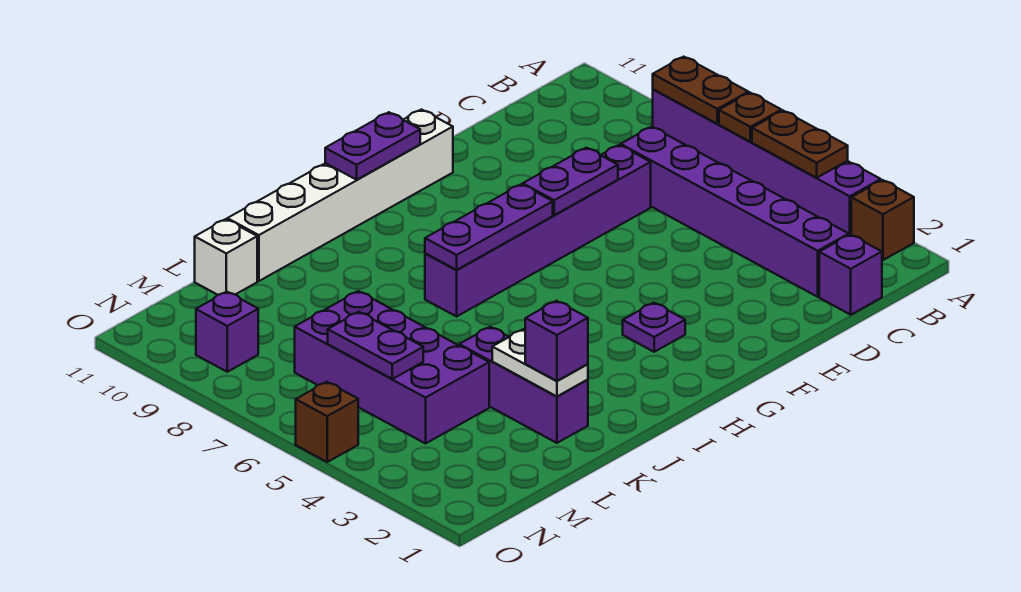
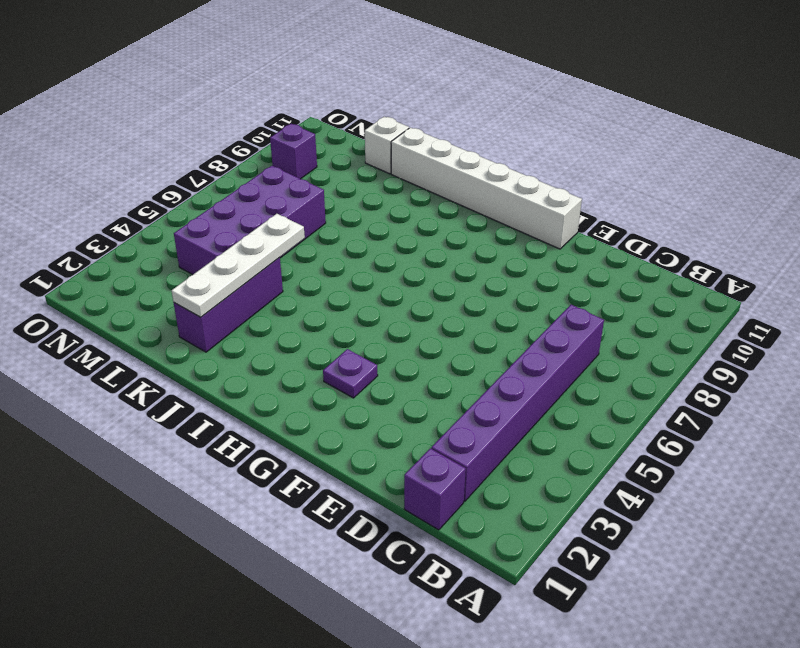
white 1x4 plate [171,214,305,317] -> white 1x2 plate [492,329,588,397]
none -> brown 1x1 brick [851,180,914,260]
none -> purple 1x6 brick [653,89,881,235]
none -> purple 1x6 brick [425,145,651,316]

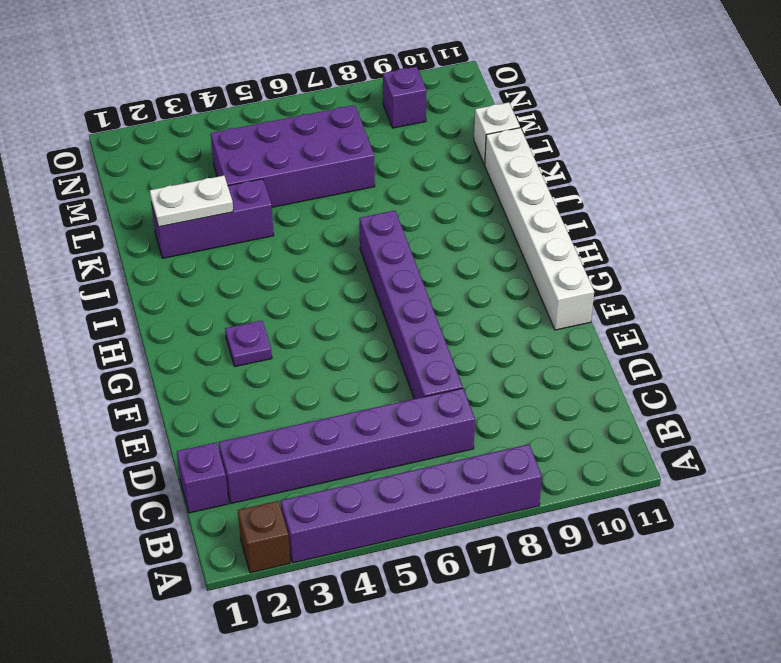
none -> brown 1x1 brick [296,382,358,462]
none -> brown 1x2 plate [752,111,848,178]
none -> brown 1x1 plate [719,93,781,142]

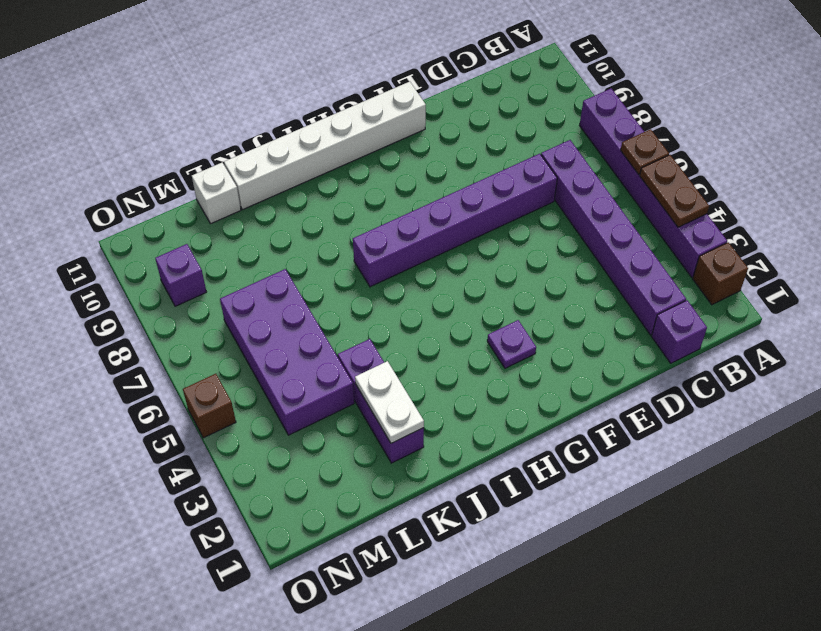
none -> brown 1x2 plate [653,57,748,124]
none -> purple 1x2 plate [523,148,618,215]
none -> purple 1x3 plate [425,184,553,270]

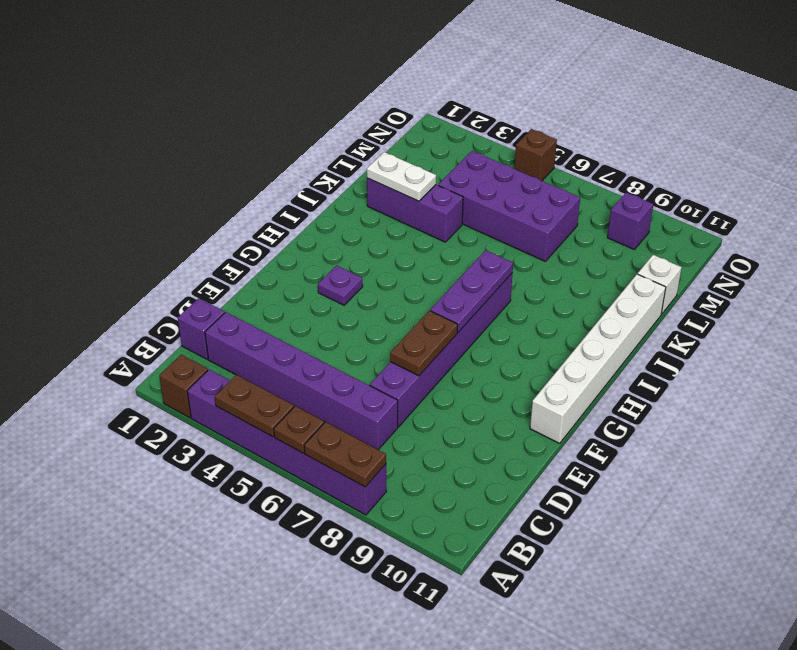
brown 1x2 plate [390,311,458,376] -> purple 1x2 plate [523,148,618,215]
none -> purple 1x2 plate [325,112,420,180]
none -> purple 1x2 plate [328,312,423,379]
none -> purple 1x1 brick [525,301,588,381]

